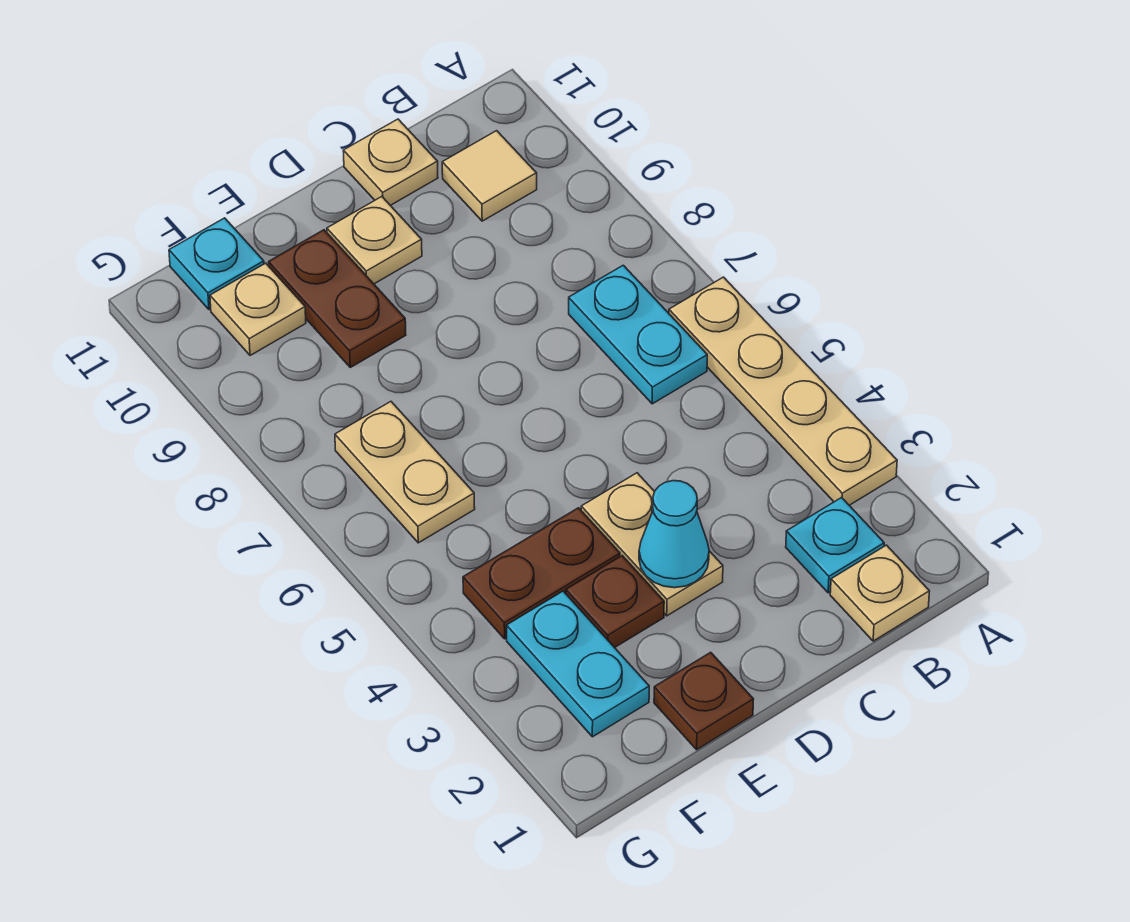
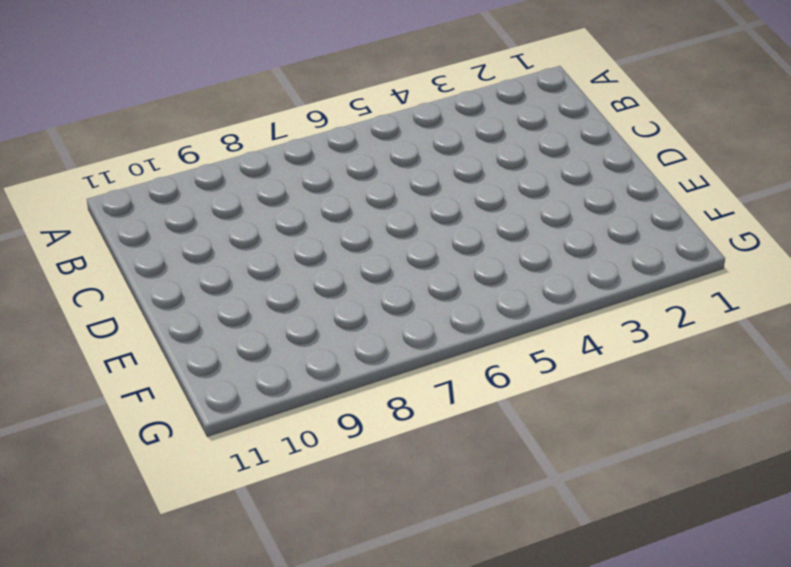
none -> tan 1x4 plate [669,277,897,505]
none -> tan 1x1 plate [830,545,929,641]
none -> cyan 1x1 plate [786,498,884,593]

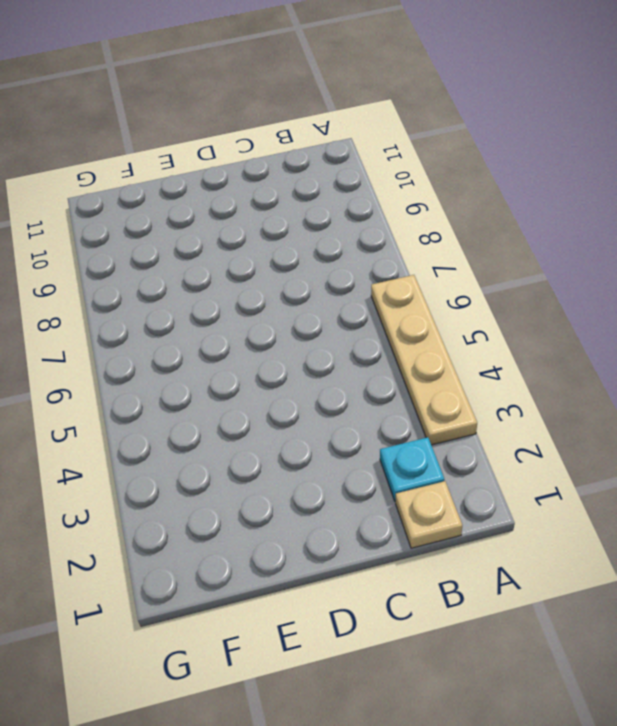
none -> cyan 1x2 plate [569,265,707,404]
none -> tan 1x1 tile [442,131,537,221]
none -> tan 1x1 plate [343,119,438,205]

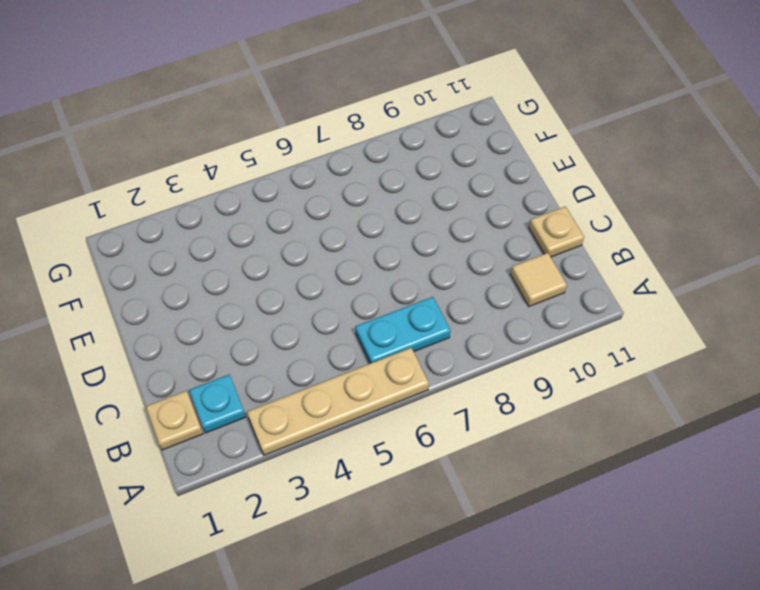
none -> tan 1x2 plate [581,473,723,616]
none -> tan 1x1 plate [327,197,422,284]
none -> brown 1x1 plate [654,652,754,750]

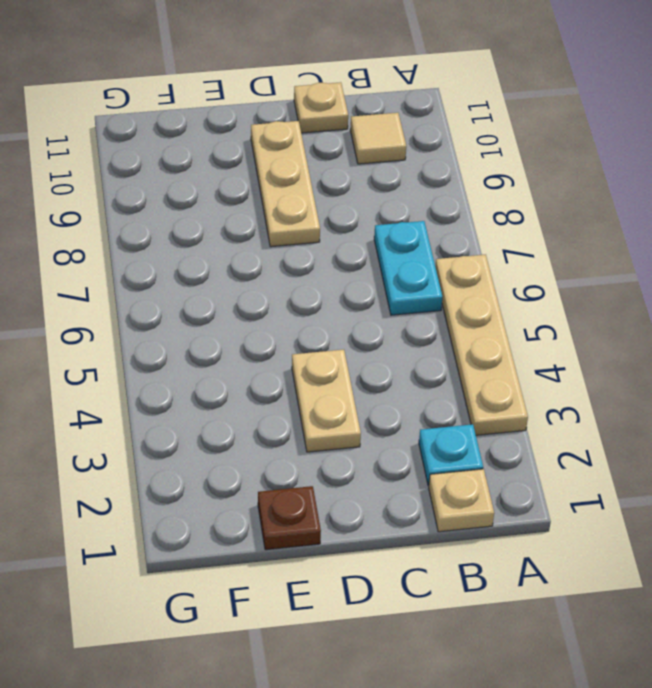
tan 1x3 plate [251,121,320,247] -> tan 1x1 plate [327,197,422,284]
none -> brown 1x1 plate [566,556,664,648]
none -> brown 1x2 plate [463,508,620,639]
none -> brown 1x2 plate [269,230,406,367]

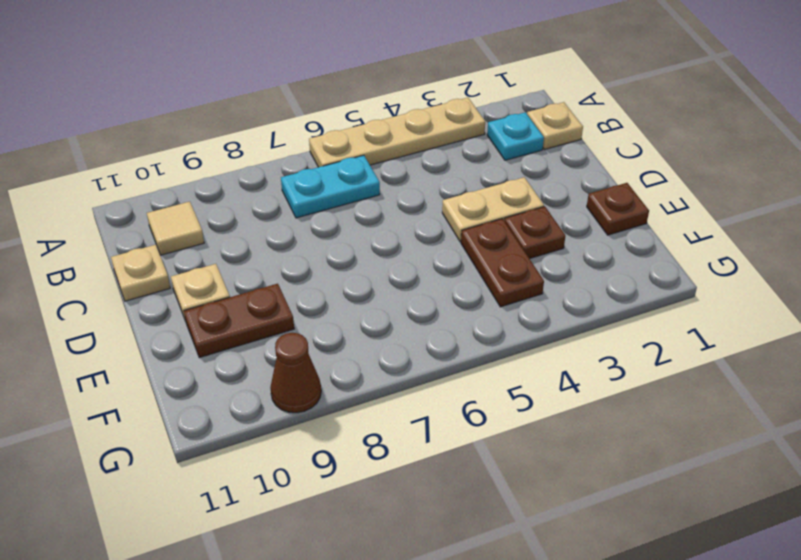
brown 1x1 cone [270,333,321,413] -> none
none -> cyan 1x2 plate [507,591,649,737]
none -> tan 1x2 plate [335,402,475,543]
none -> tan 1x1 plate [210,263,306,356]

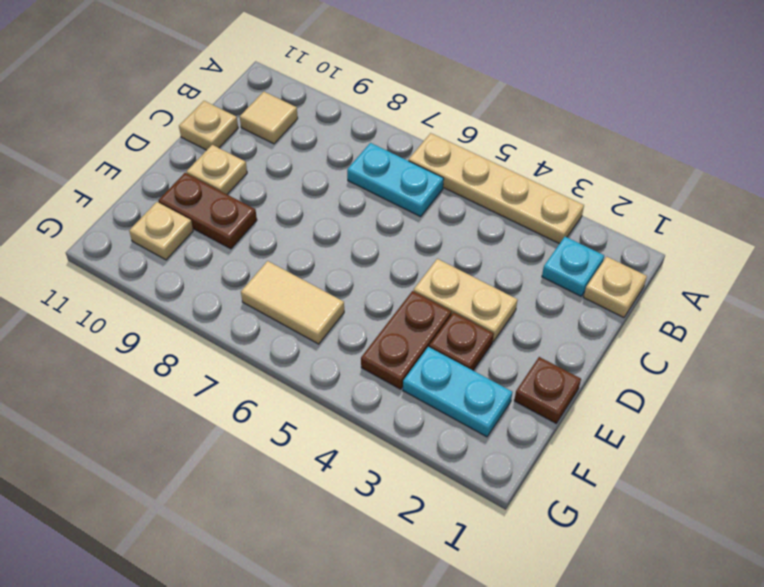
tan 1x2 tile [241,261,344,344] -> tan 1x2 plate [335,402,475,543]
none -> cyan 1x1 plate [169,218,264,310]
none -> cyan 1x1 cone [639,481,709,588]

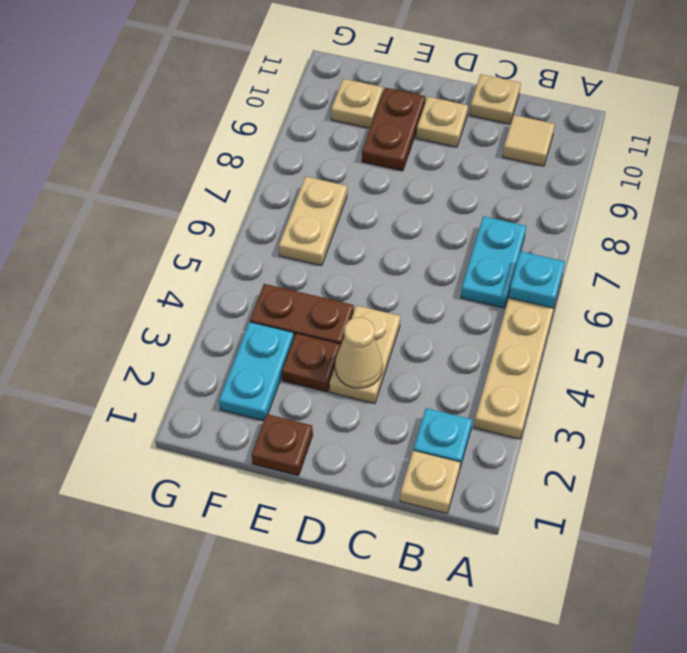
cyan 1x1 plate [509,251,565,308] -> cyan 1x1 plate moved to [169,218,264,310]
tan 1x1 cone [335,317,383,388] -> cyan 1x1 cone [639,481,709,588]

